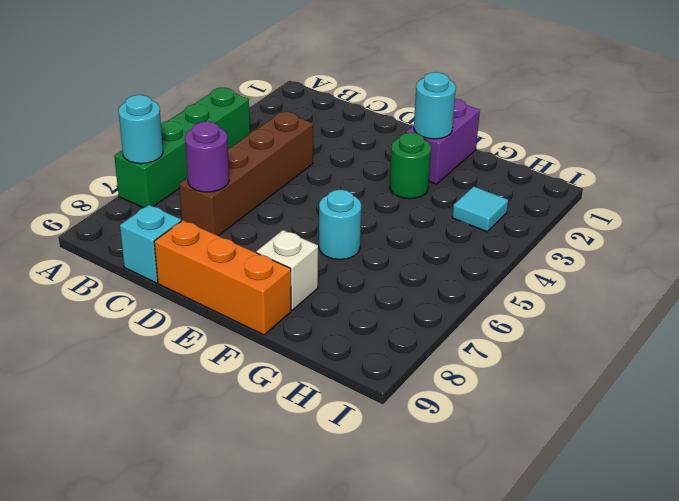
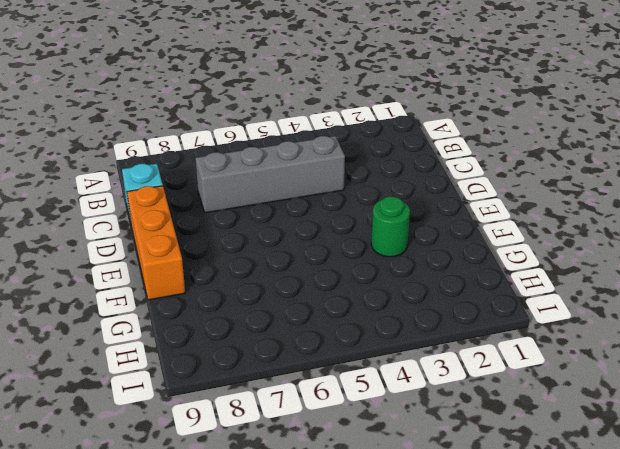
grey 1x4 brick [195,136,345,213] -> brown 1x4 brick [179,112,313,236]
none -> green 1x4 brick [114,88,250,208]
none -> purple 1x2 brick [406,99,480,184]
none -> cyan 1x1 round brick [319,190,361,260]

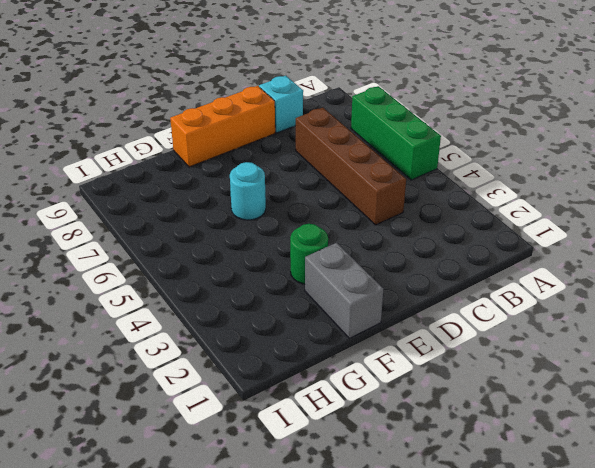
green 1x3 brick [351,86,441,180] -> green 1x4 brick [114,88,250,208]
grey 1x2 brick [305,243,383,338] -> purple 1x2 brick [406,99,480,184]
none -> white 1x1 brick [256,230,318,310]
none -> cyan 1x1 tile [452,186,508,232]
none -> cyan 1x1 round brick [119,95,163,164]

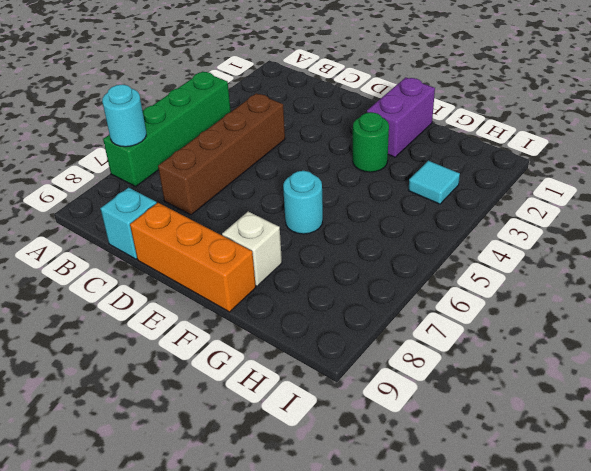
none -> purple 1x1 round brick [185,122,229,192]
none -> cyan 1x1 round brick [414,72,456,139]

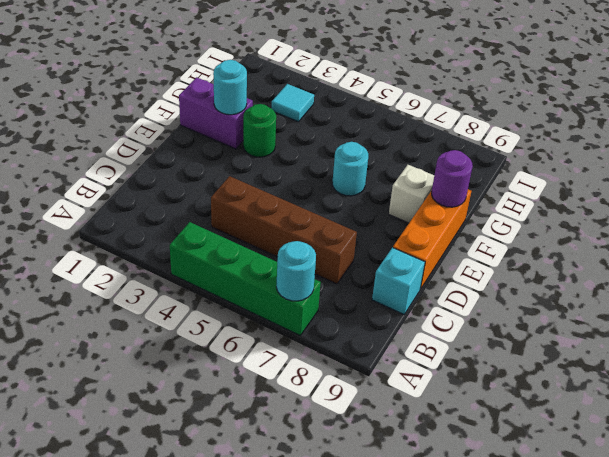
purple 1x1 round brick [432,150,473,207] -> purple 1x1 round brick moved to [185,122,229,192]

